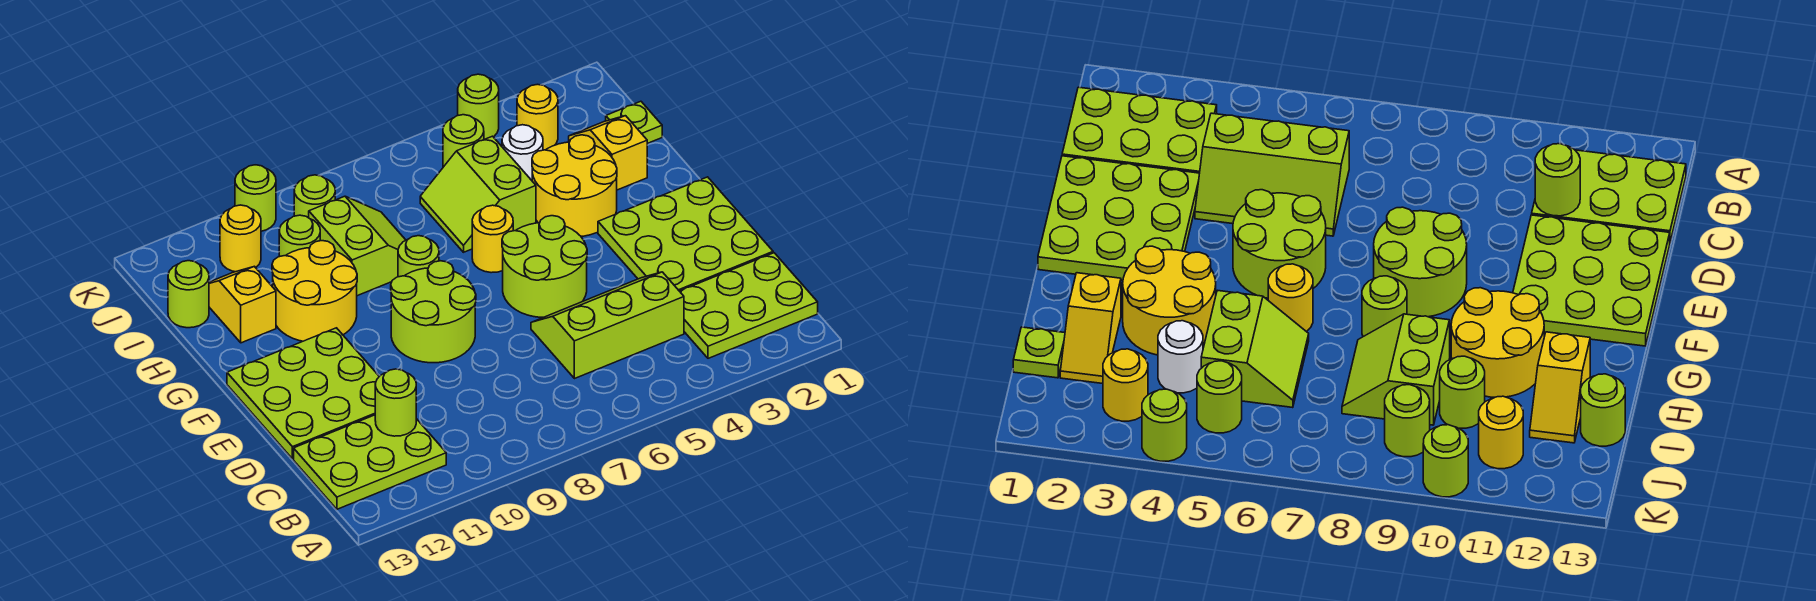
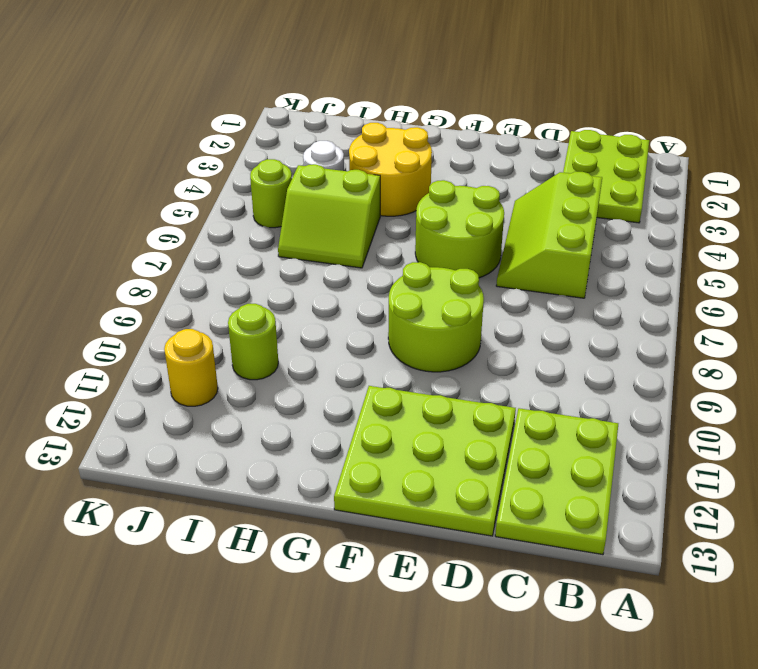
none -> lime 3x3 plate [598,177,773,291]
none -> yellow 1x1 round brick [472,205,513,273]
none -> lime 1x1 round brick [398,236,439,277]

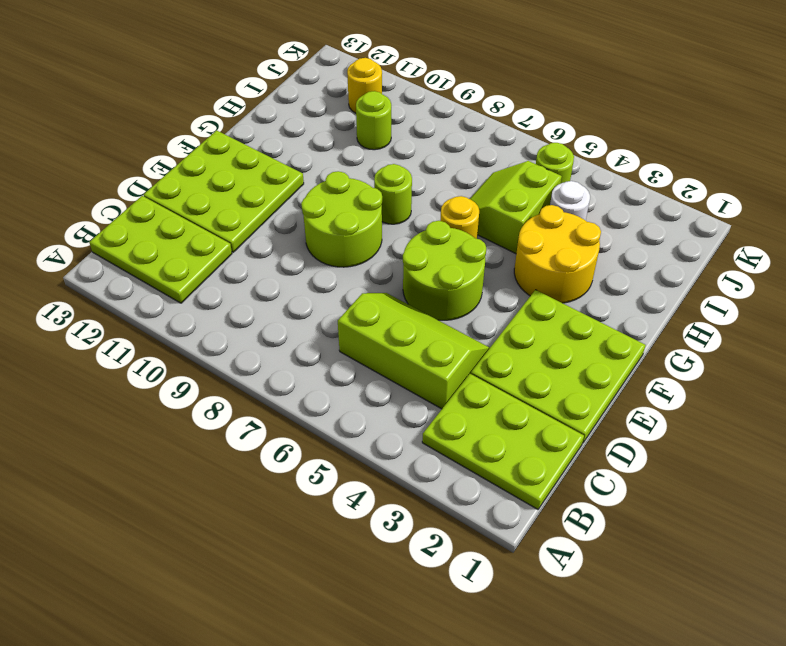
none -> yellow 2x2 round brick [272,241,357,341]
none -> yellow 1x2 slope [569,116,647,190]
none -> lime 2x2 slope [309,196,406,296]

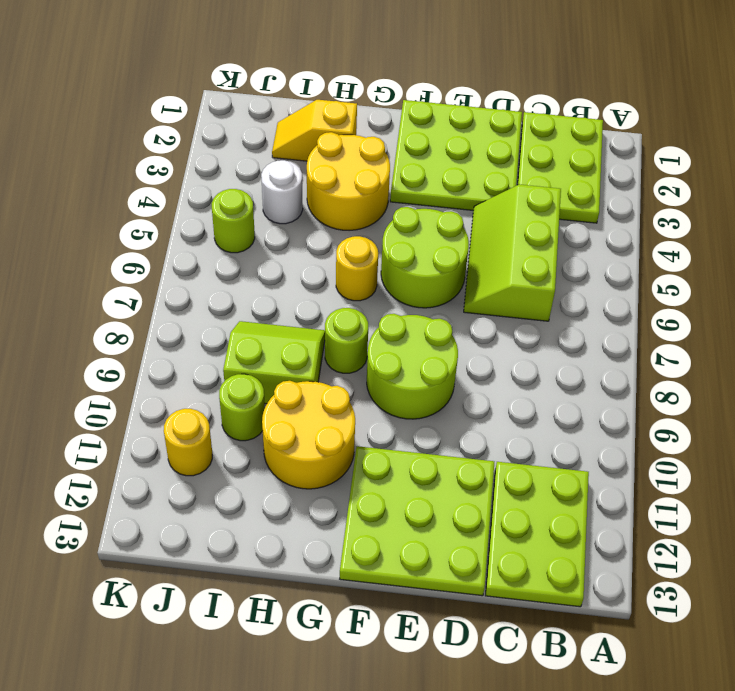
none -> lime 2x2 slope [420,136,536,252]
none -> yellow 1x2 slope [209,266,276,343]
none -> lime 1x1 plate [606,101,662,144]

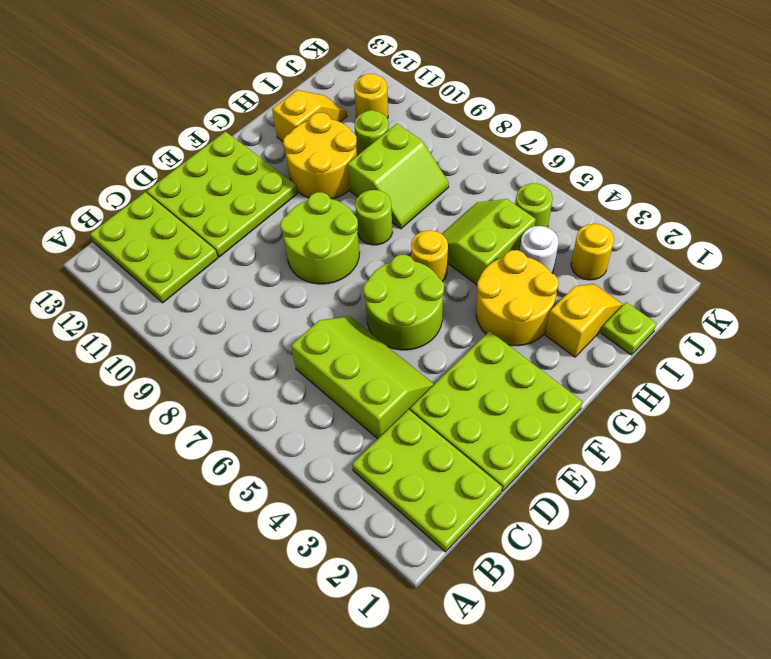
none -> lime 1x1 round brick [168,261,209,328]
none -> lime 1x1 round brick [294,175,335,218]
none -> lime 1x1 round brick [458,74,499,139]

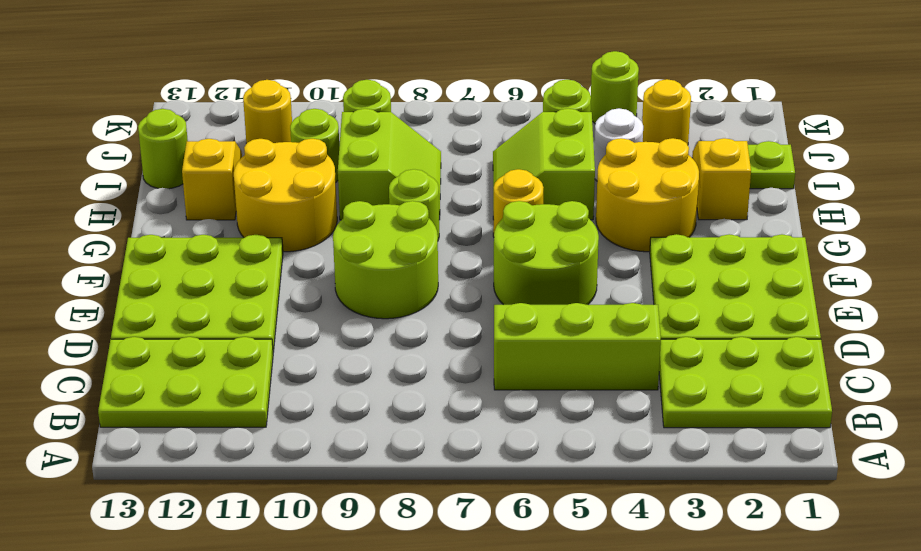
none -> lime 1x1 round brick [235,165,276,231]
none -> lime 1x1 round brick [375,369,416,436]

